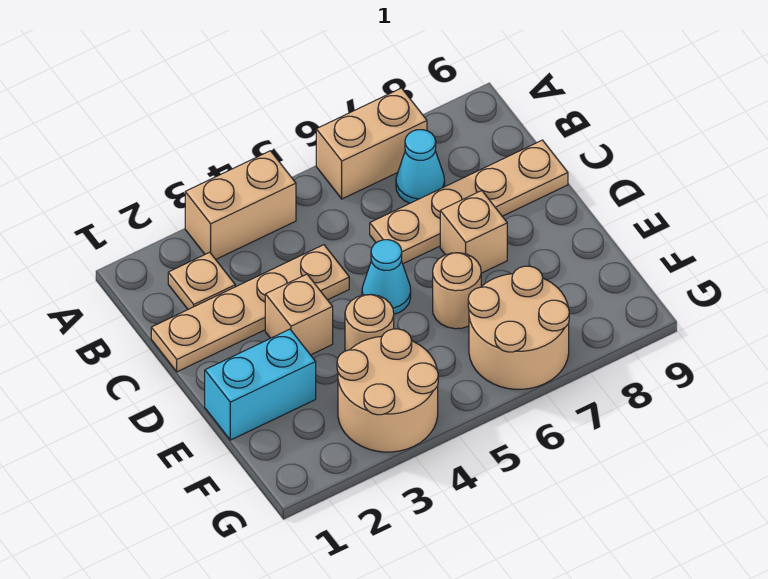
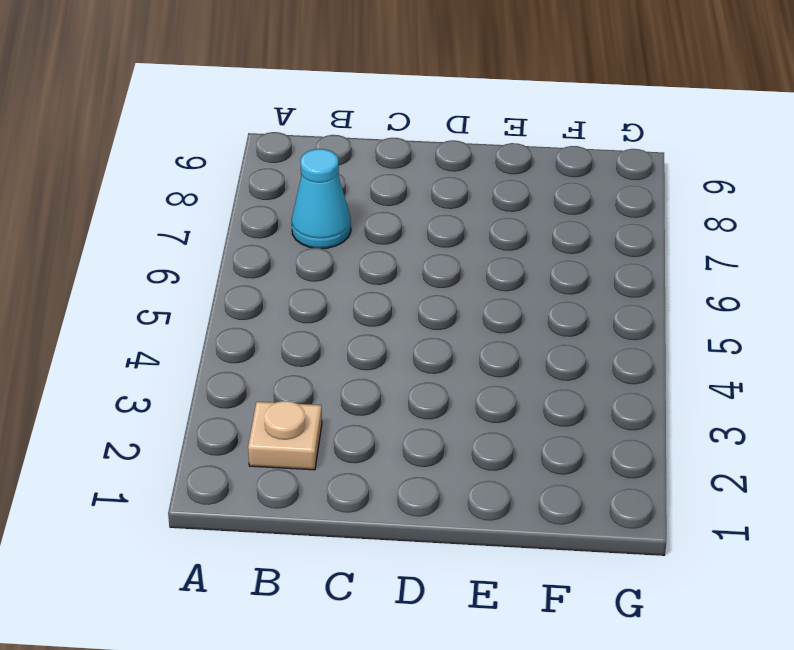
none -> tan 1x2 brick [185,151,296,259]
none -> tan 1x2 brick [316,88,427,199]
none -> tan 1x4 plate [151,245,349,372]

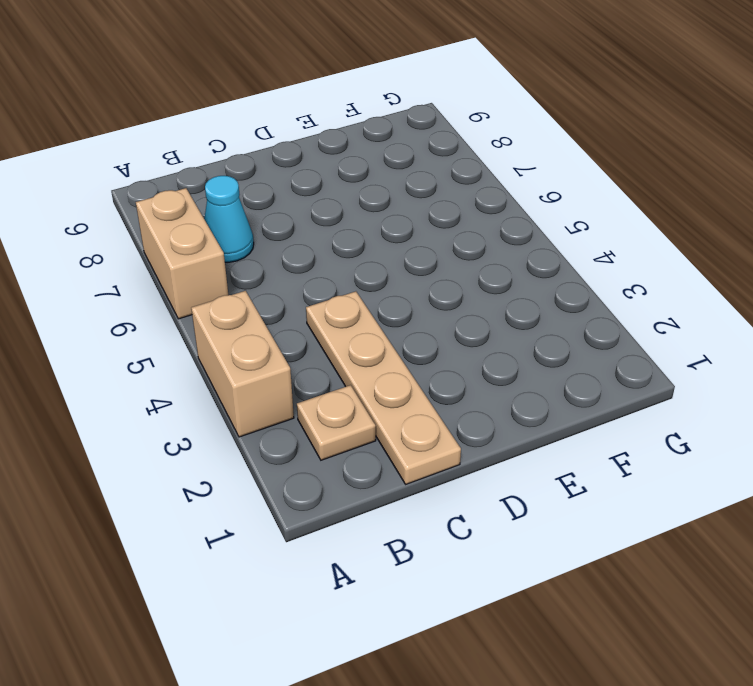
none -> tan 1x4 plate [370,140,568,264]
none -> tan 1x1 brick [265,274,333,355]
none -> cyan 1x1 cone [362,240,411,314]

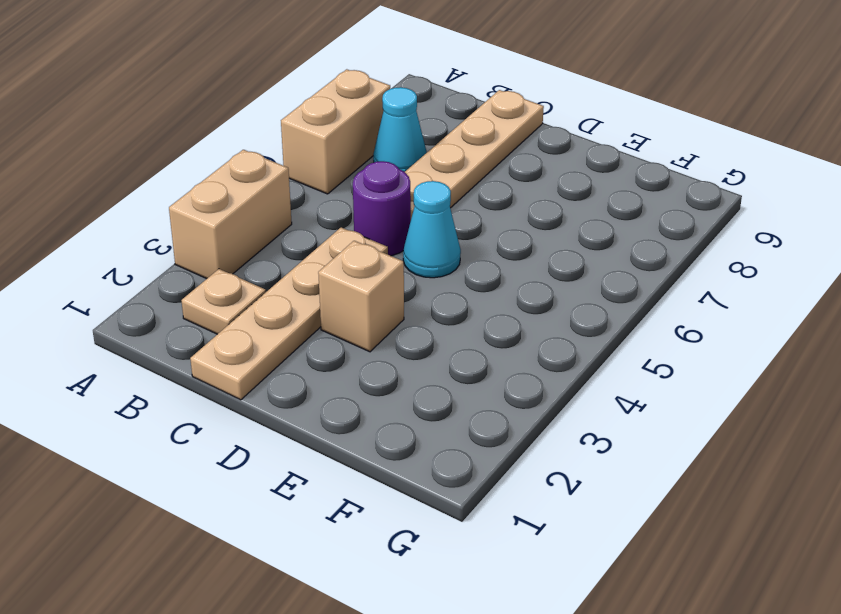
purple 1x1 round brick [353,161,411,256] -> none
none -> tan 1x1 brick [440,191,507,273]
none -> cyan 1x2 brick [205,329,316,440]
none -> tan 1x1 round brick [345,295,394,351]

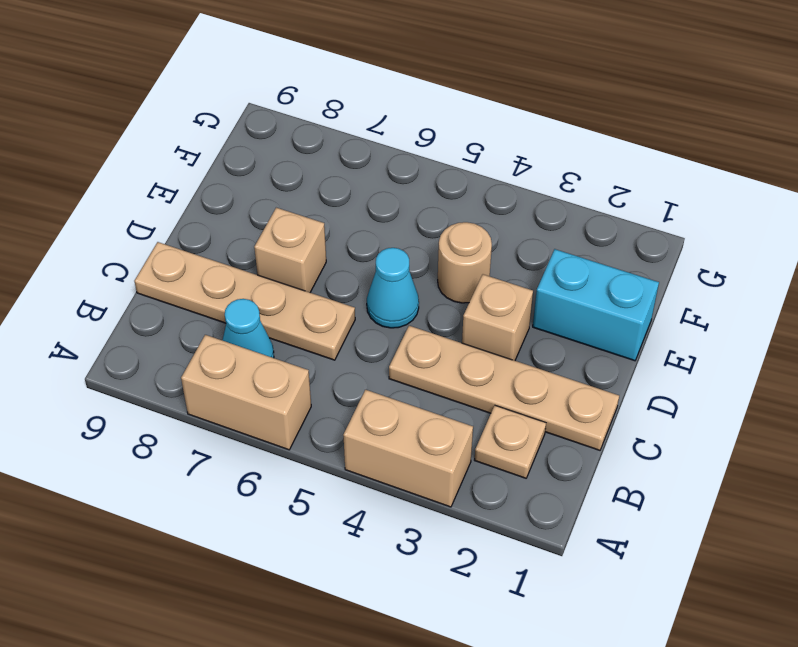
none -> tan 1x1 round brick [433,253,481,329]
none -> tan 2x2 round brick [337,329,438,452]
none -> tan 2x2 round brick [468,266,569,389]

